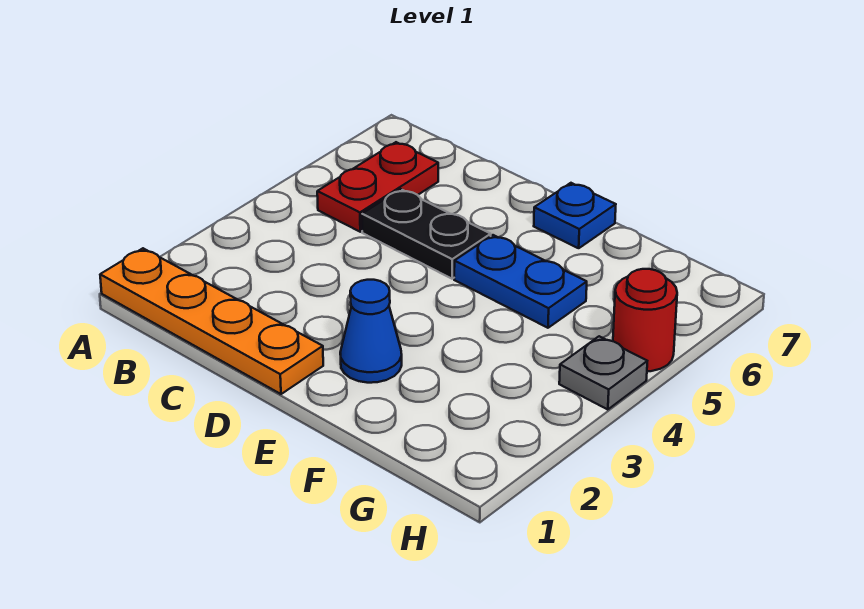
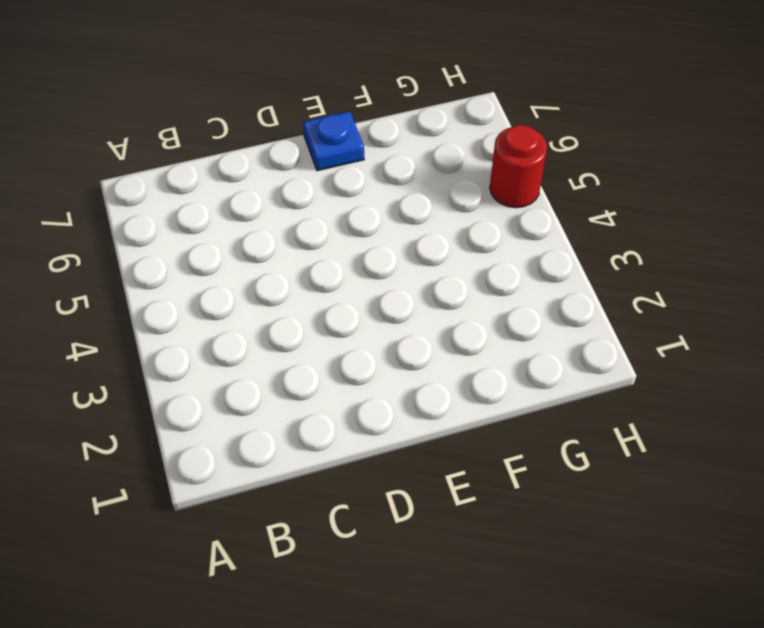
none -> orange 1x4 plate [100,248,323,394]
none -> red 1x2 plate [317,142,438,232]

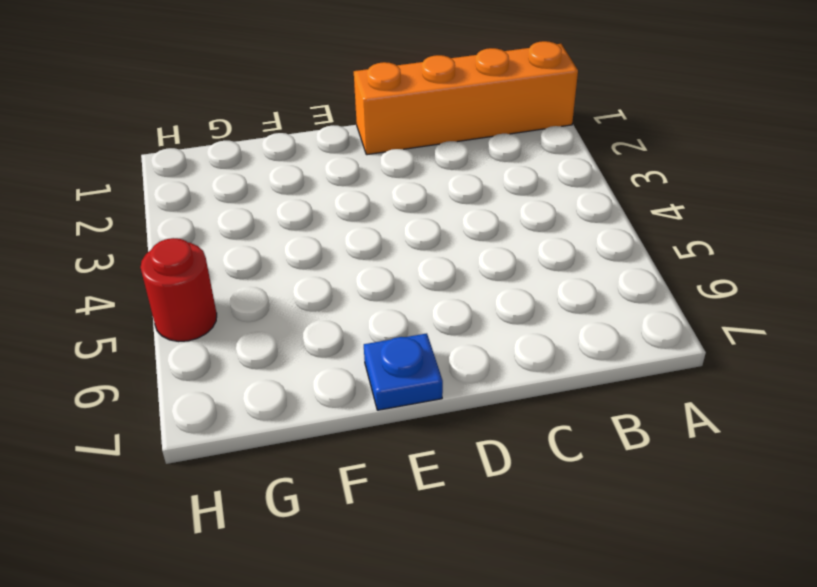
orange 1x4 brick [354,41,578,155] -> orange 1x4 plate [100,248,323,394]
none -> red 1x2 plate [317,142,438,232]
none -> black 1x2 plate [362,189,491,279]

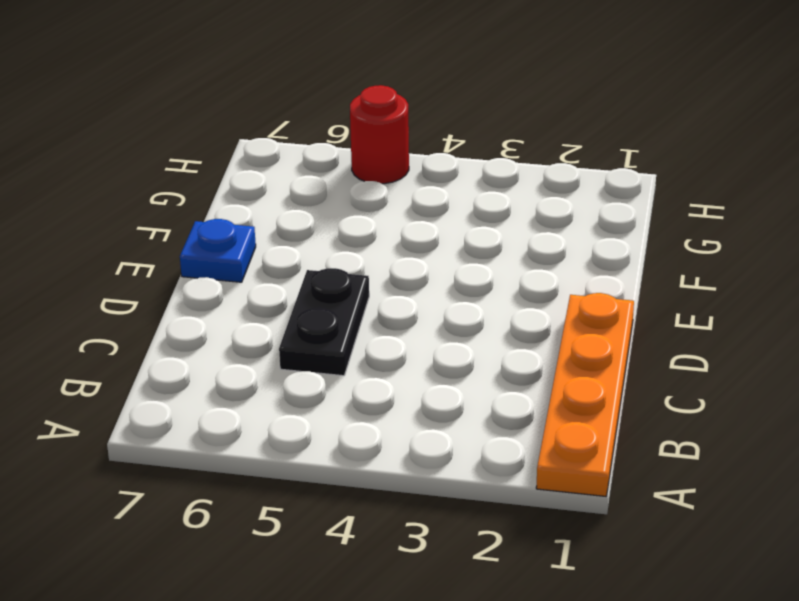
none -> red 1x2 plate [317,142,438,232]
none -> blue 1x1 cone [340,280,402,383]

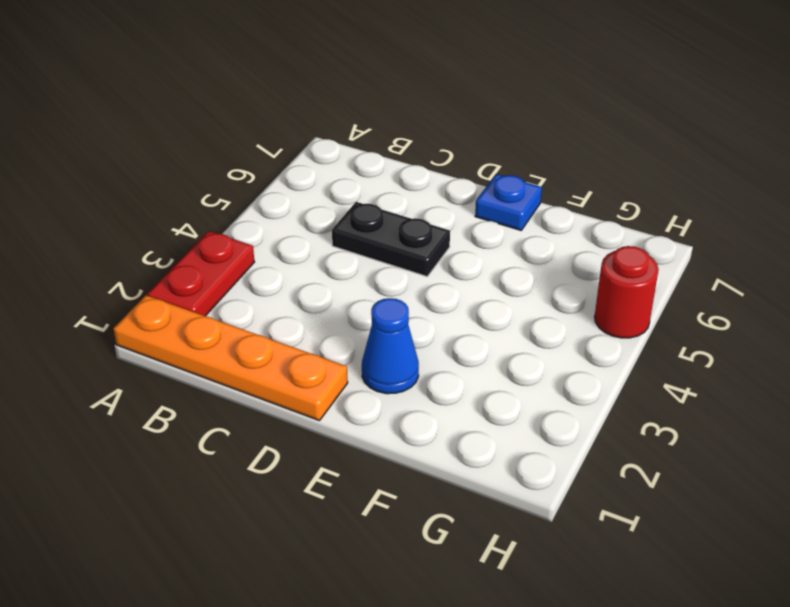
red 1x2 plate [148,231,254,316] -> red 1x2 plate moved to [317,142,438,232]
none -> blue 1x2 plate [454,235,587,328]
none -> grey 1x1 plate [559,336,647,410]

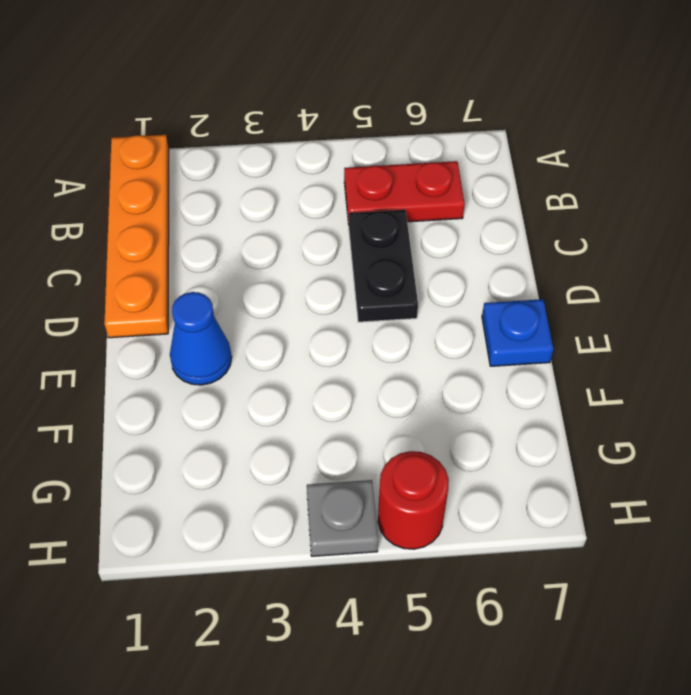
none -> blue 1x2 plate [454,235,587,328]

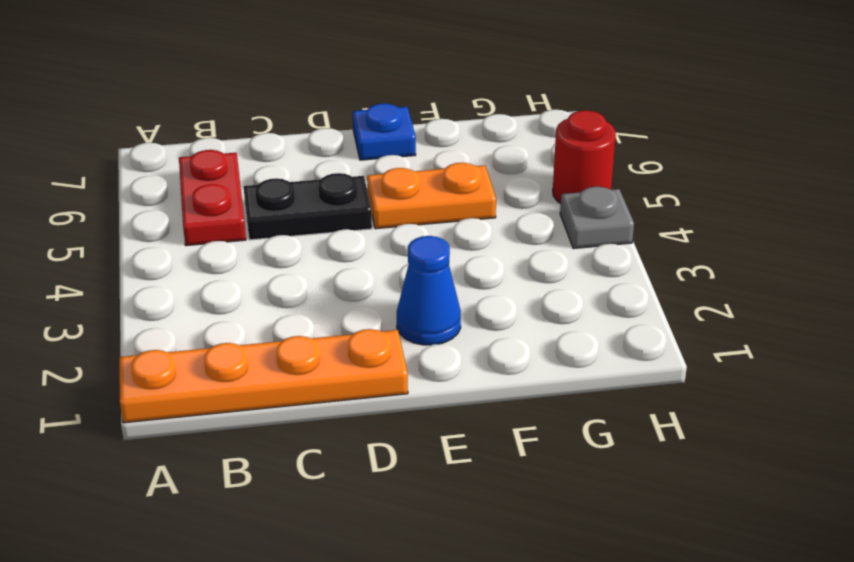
orange 1x2 plate [367,163,496,229] -> blue 1x2 plate [454,235,587,328]

